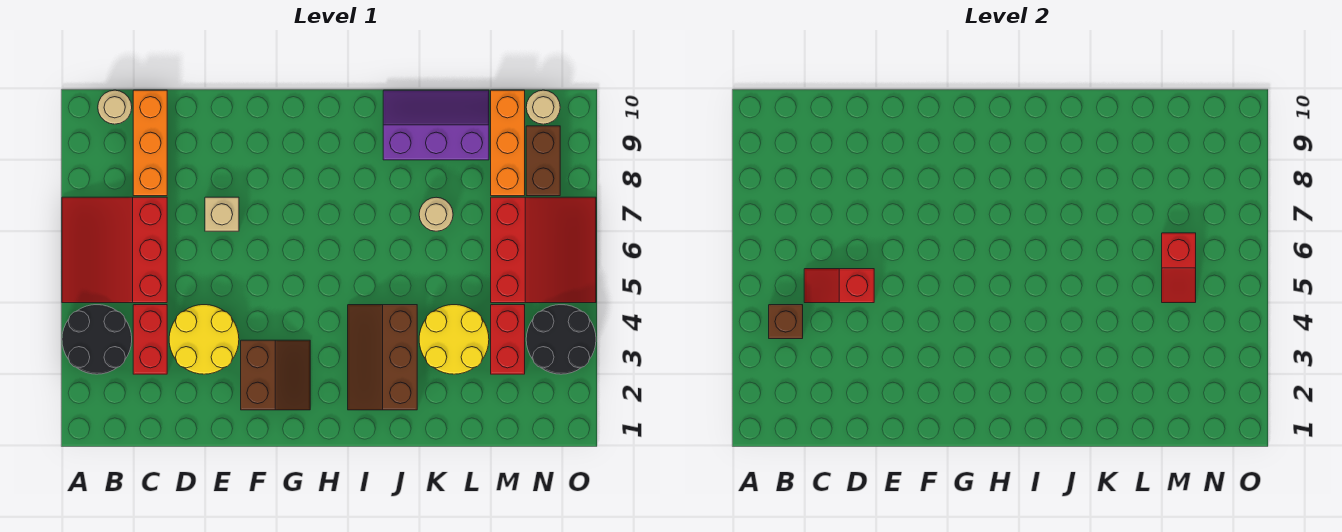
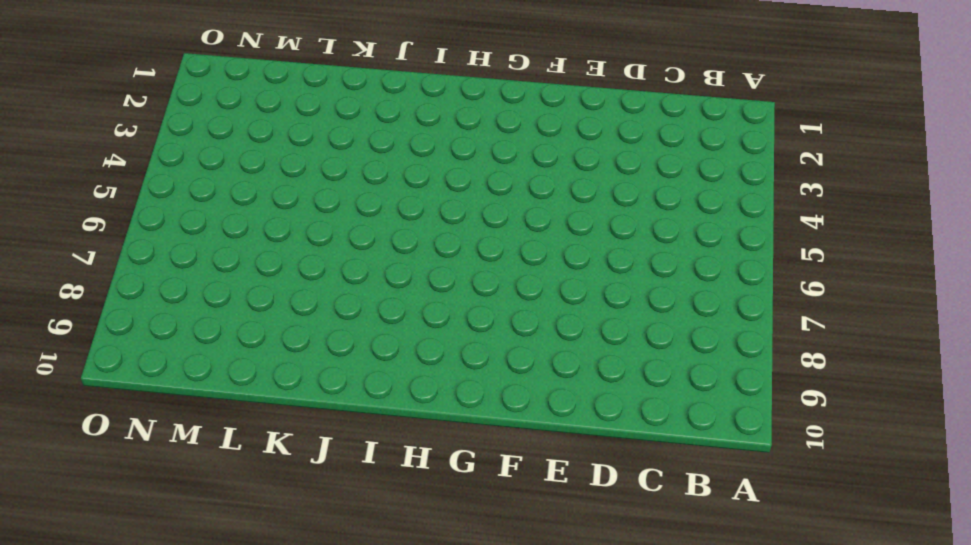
none -> black 2x2 round brick [62,305,132,374]
none -> red 3x3 slope [62,197,167,303]
none -> tan 1x1 round brick [98,90,132,124]

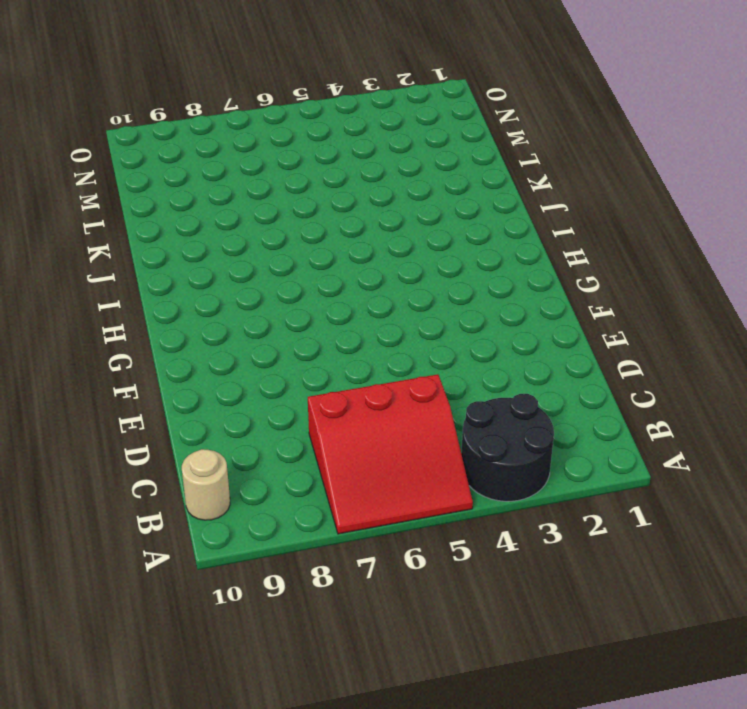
none -> red 1x2 brick [133,305,167,374]
none -> orange 1x3 brick [133,90,167,196]
none -> yellow 2x2 round brick [169,305,239,374]

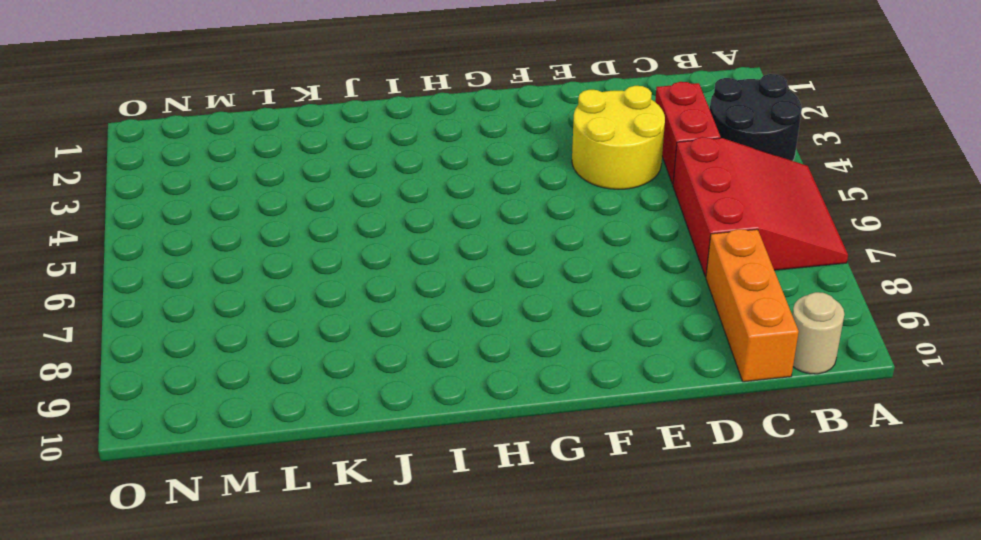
none -> tan 1x1 brick [205,197,239,231]
none -> brown 2x2 slope [241,340,310,410]
none -> brown 2x3 slope [348,305,417,410]

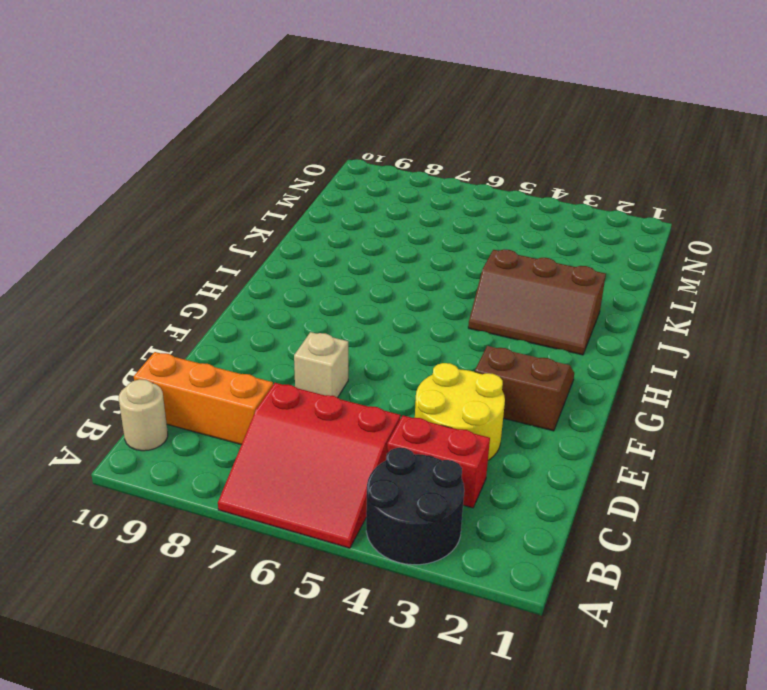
none -> purple 2x3 slope [383,90,489,160]
none -> yellow 2x2 round brick [419,305,489,374]
none -> tan 1x1 round brick [419,197,453,231]

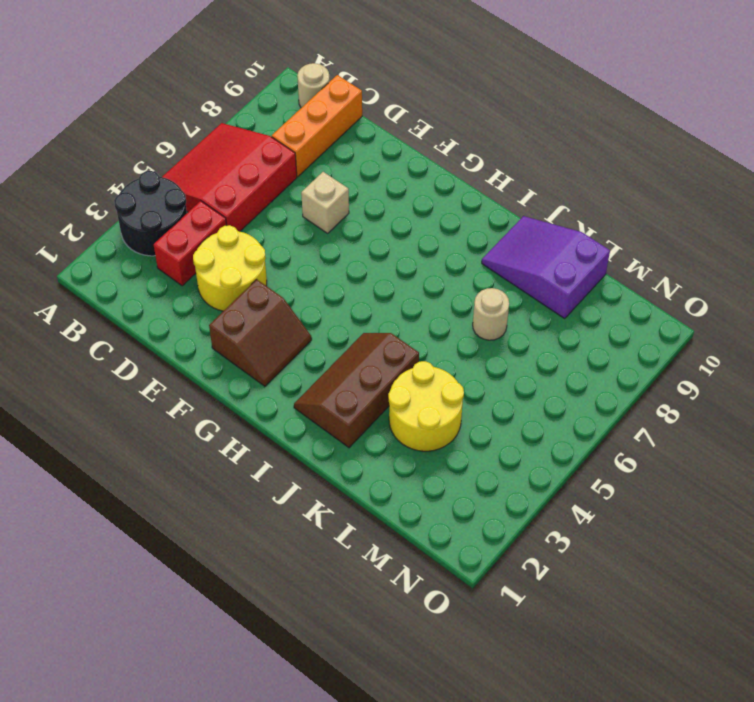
purple 2x3 slope [482,216,610,319] -> purple 2x3 slope turned to [383,90,489,160]
none -> red 1x2 brick [491,305,525,374]
none -> red 3x3 slope [491,197,596,303]
none -> orange 1x3 brick [491,90,525,196]

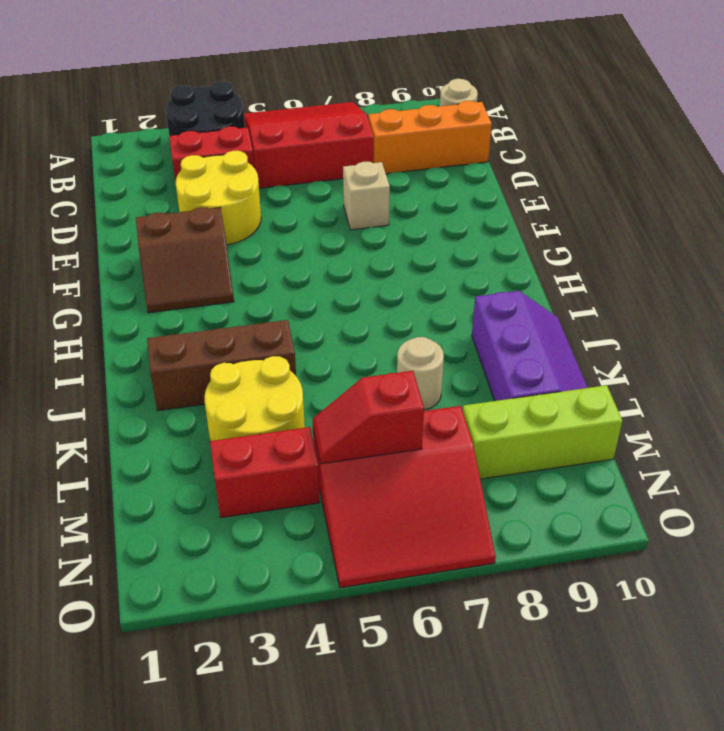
lime 1x3 brick [463,385,622,479] -> orange 1x3 brick [491,90,525,196]
none -> black 2x2 round brick [526,305,596,374]
none -> brown 1x2 brick [526,126,560,196]
none -> tan 1x1 round brick [526,90,560,124]

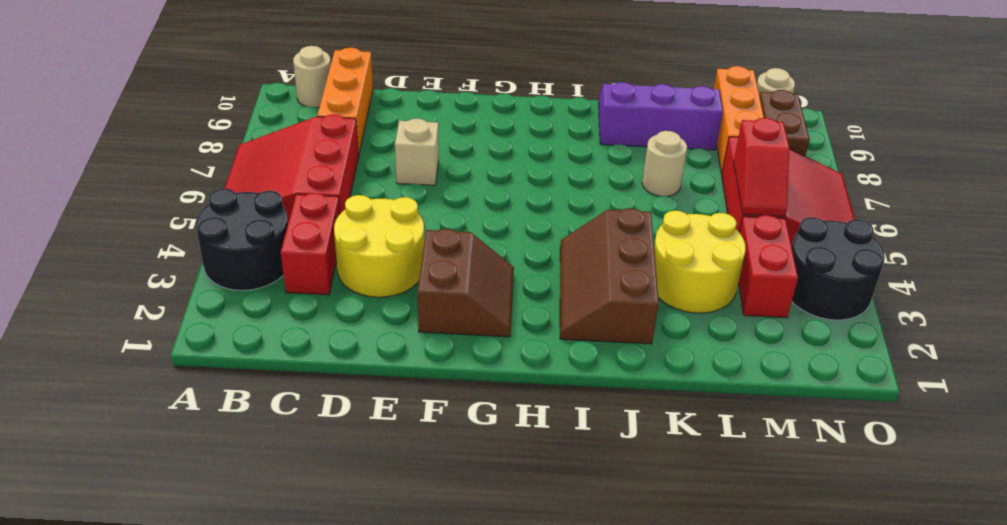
none -> brown 1x1 brick [769,305,803,339]
none -> red 1x2 slope [804,269,874,303]

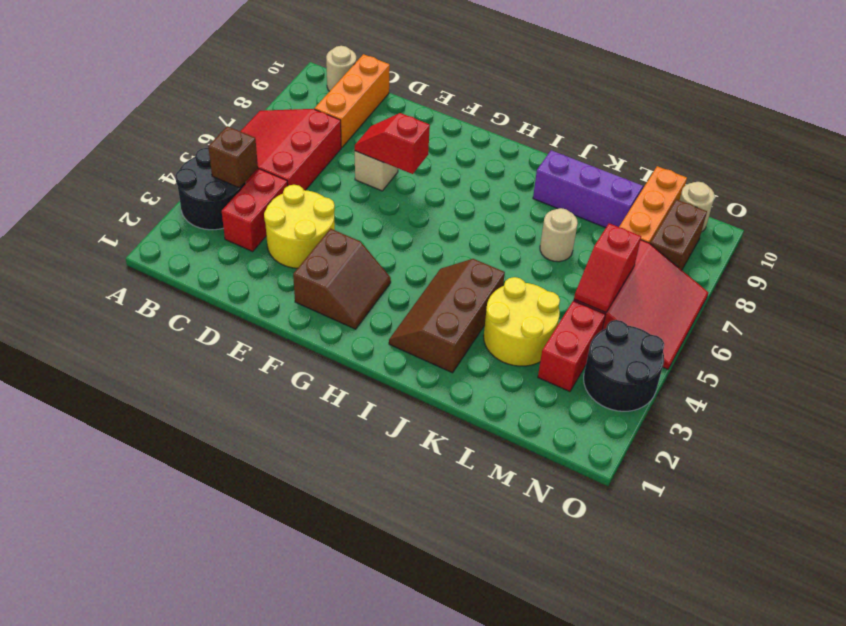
red 1x2 slope [355,113,430,174] -> red 1x2 slope moved to [804,269,874,303]

